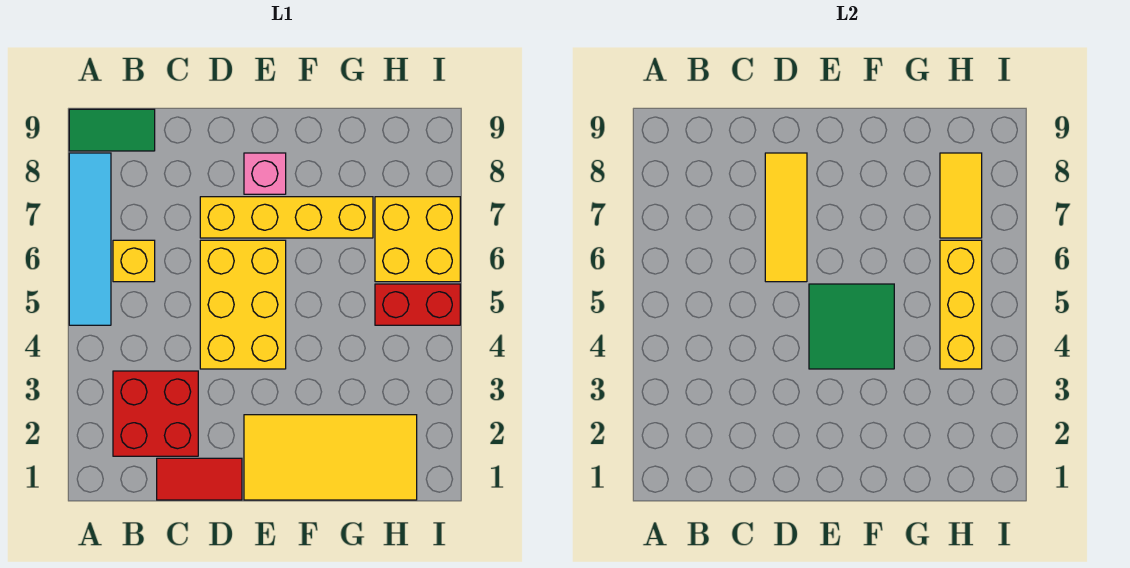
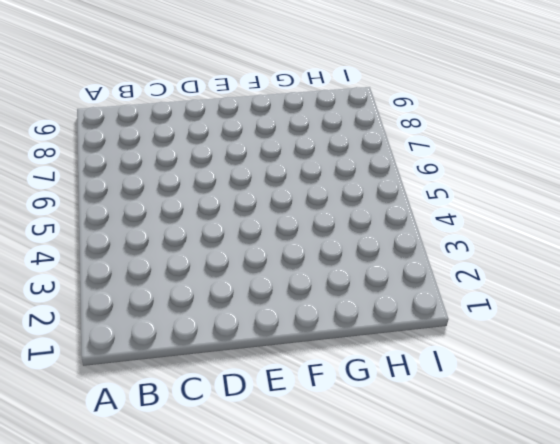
none -> cyan 1x4 tile [69,153,111,325]
none -> green 1x2 tile [69,109,155,151]
none -> red 2x2 brick [113,371,198,456]

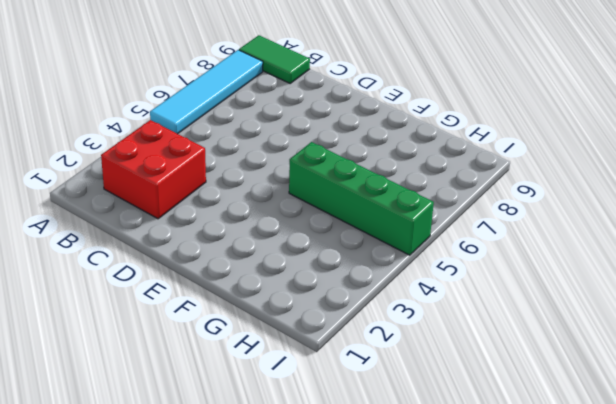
green 1x4 brick [289,142,434,255] -> red 1x2 brick [375,284,460,325]
none -> yellow 1x1 brick [113,240,155,282]
none -> red 1x2 tile [157,458,242,500]
none -> yellow 2x3 brick [200,240,286,369]

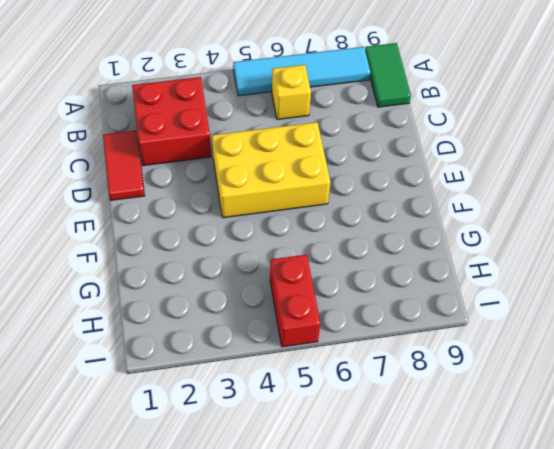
none -> yellow 1x4 brick [200,197,373,238]
none -> yellow 2x4 tile [244,415,417,500]
none -> pink 1x1 brick [244,153,286,194]

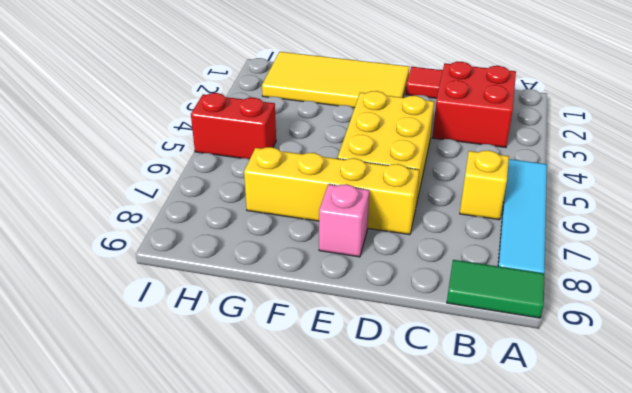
none -> yellow 2x2 brick [375,197,460,282]
none -> yellow 1x3 tile [765,153,807,282]
none -> green 2x2 tile [809,284,894,369]

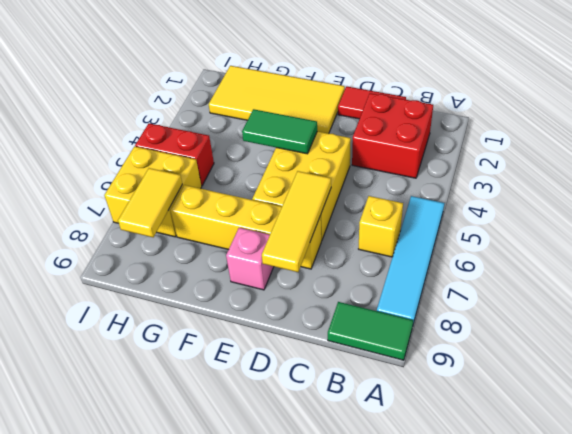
green 1x2 tile [242,109,317,154] -> green 2x2 tile [809,284,894,369]
none -> yellow 1x3 brick [940,240,982,369]

